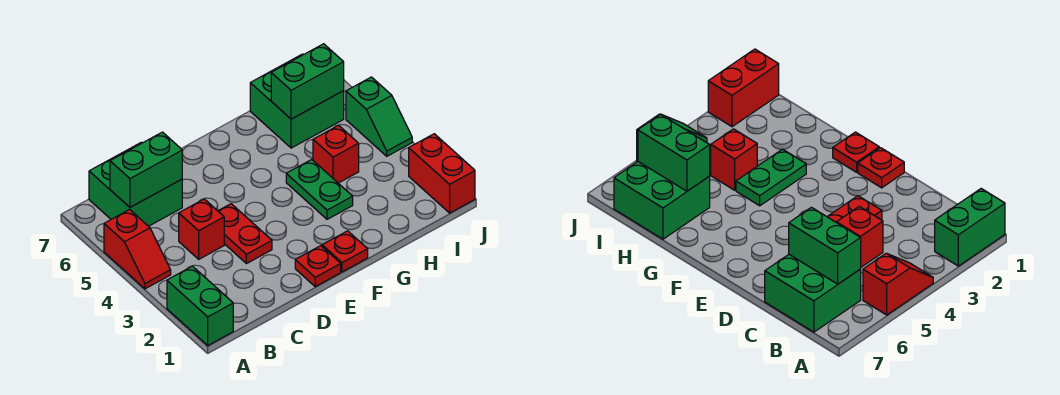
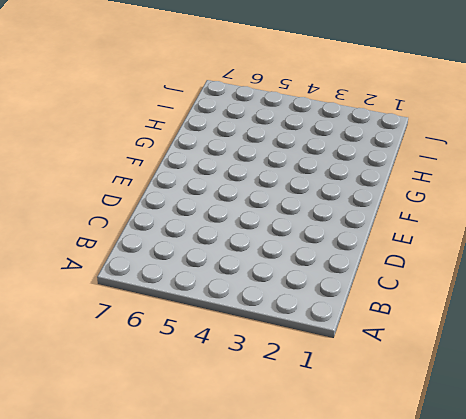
none -> green 1x2 brick [167,266,233,345]
none -> red 1x2 slope [104,210,171,289]
none -> green 2x2 brick [89,142,182,226]

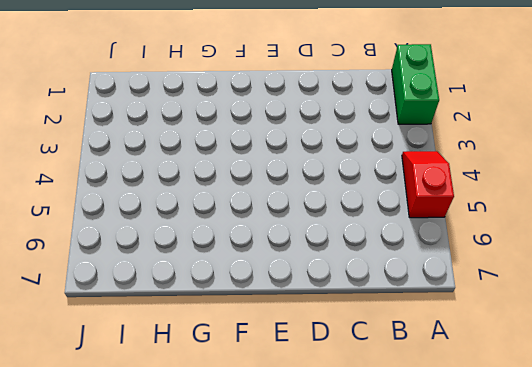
none -> green 2x2 brick [89,142,182,226]
none -> red 1x1 brick [179,199,224,259]
none -> red 1x2 plate [218,204,272,264]

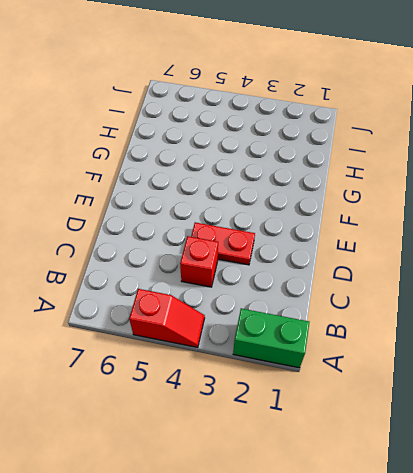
none -> green 2x2 brick [89,142,182,226]
none -> red 1x1 plate [295,246,341,287]
none -> red 1x1 plate [322,231,368,272]

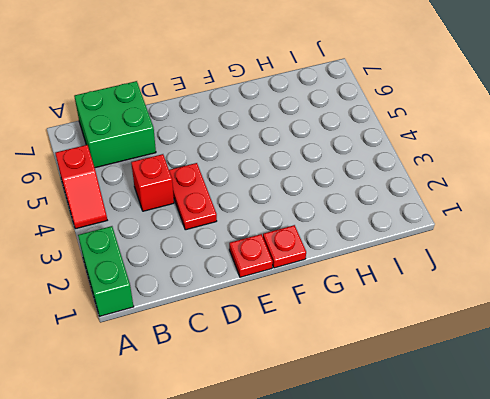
none -> green 1x2 plate [286,160,353,219]
none -> red 1x1 brick [313,125,359,183]
none -> green 2x2 brick [250,54,344,148]

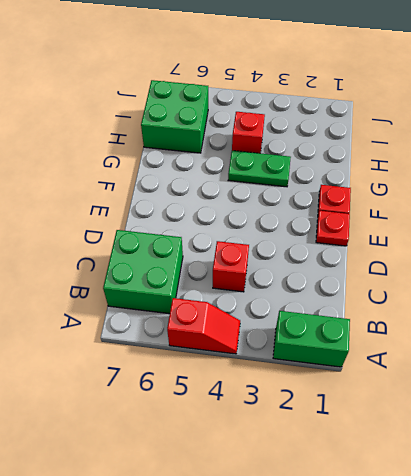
none -> red 1x2 plate [218,204,272,264]
none -> red 1x2 brick [409,134,475,213]
none -> green 1x2 slope [346,77,412,156]

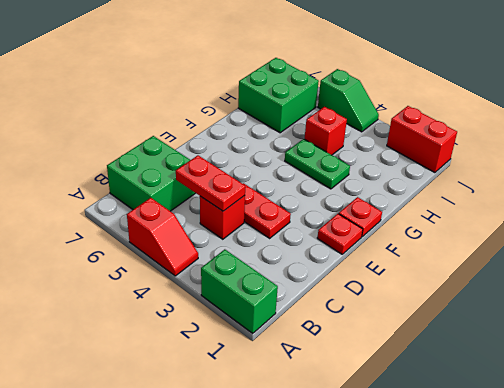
red 1x2 plate [176,155,245,211] -> none
none -> green 1x2 brick [110,132,182,207]
none -> green 1x2 brick [271,44,344,119]

